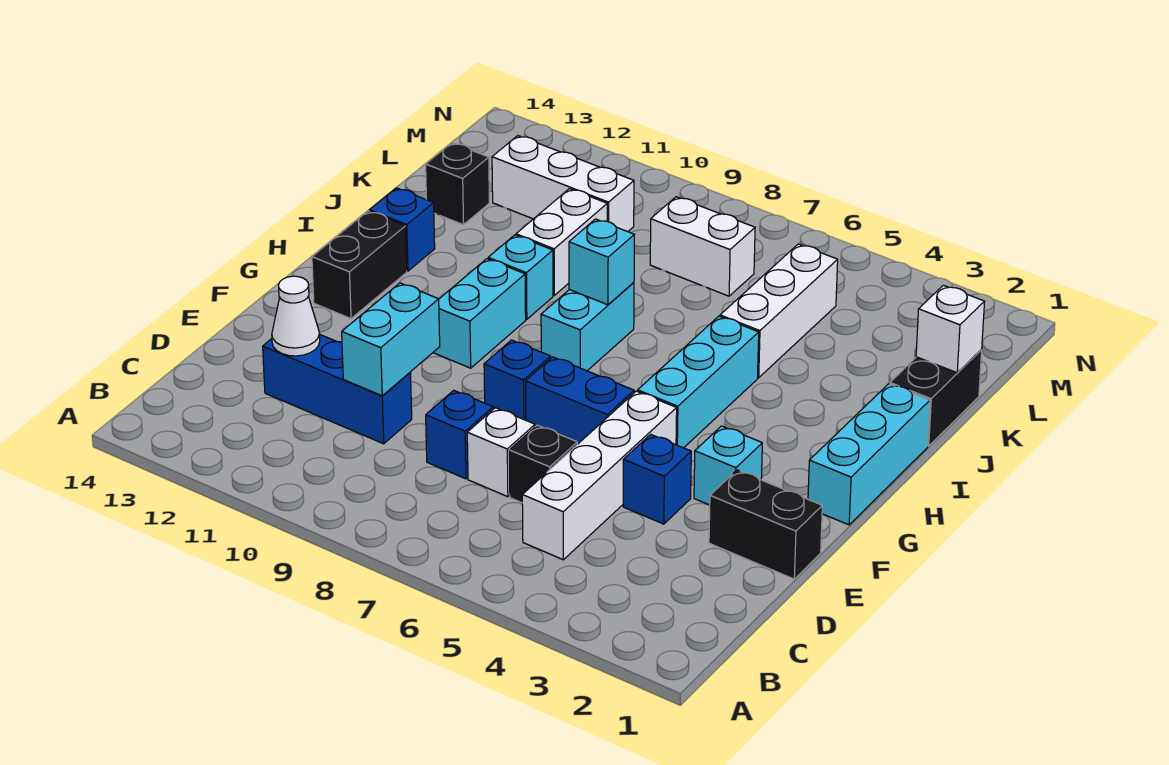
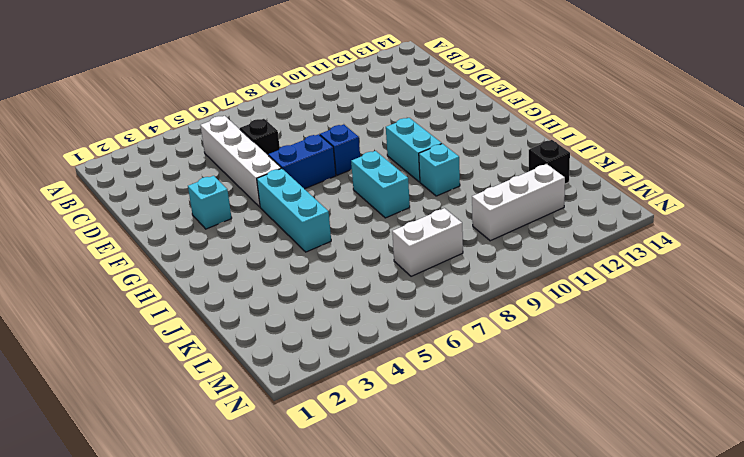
none -> white 1x1 brick [467,408,535,497]
none -> blue 1x1 brick [426,390,493,479]
none -> blue 1x3 brick [263,335,412,444]

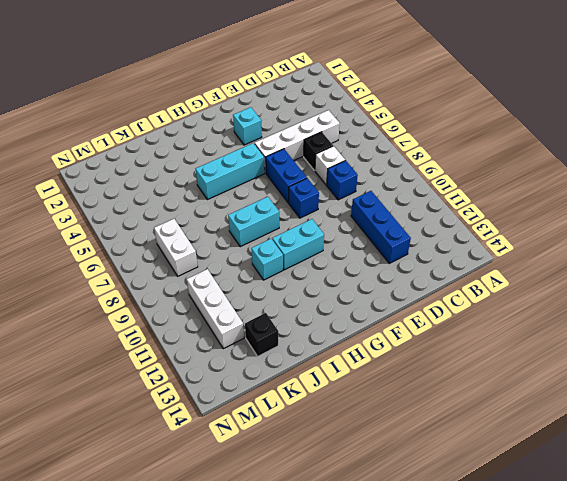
none -> black 1x2 brick [709,470,822,579]
none -> blue 1x1 brick [623,434,691,524]
none -> cyan 1x3 brick [808,384,930,525]

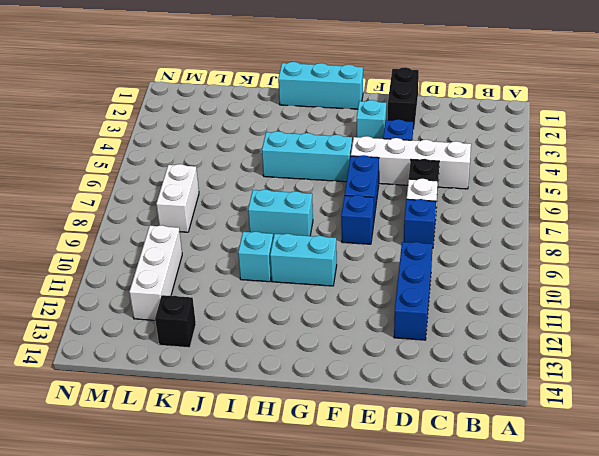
none -> black 1x2 brick [312,211,407,319]
none -> blue 1x1 brick [370,188,435,271]
none -> black 1x2 brick [890,350,982,446]

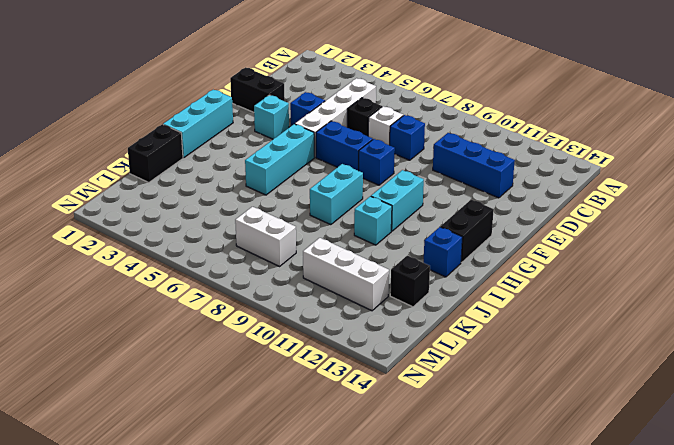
none -> white 1x3 brick [720,244,838,378]
none -> white 1x2 brick [516,189,607,295]
none -> cyan 1x2 brick [342,283,440,396]

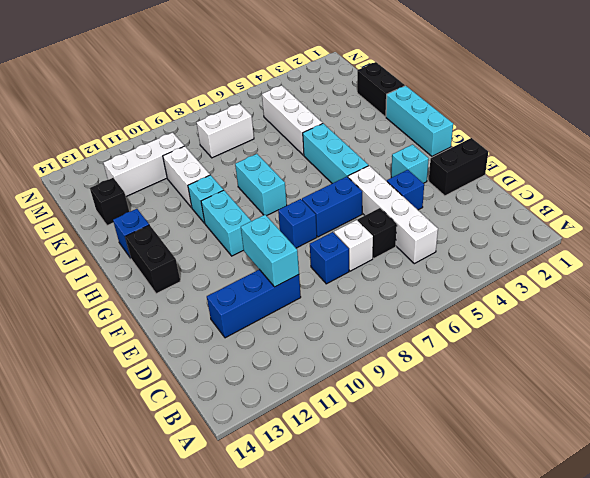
none -> white 1x1 cone [272,276,320,356]
none -> cyan 1x1 brick [569,219,634,305]
none -> white 1x1 brick [916,285,985,373]

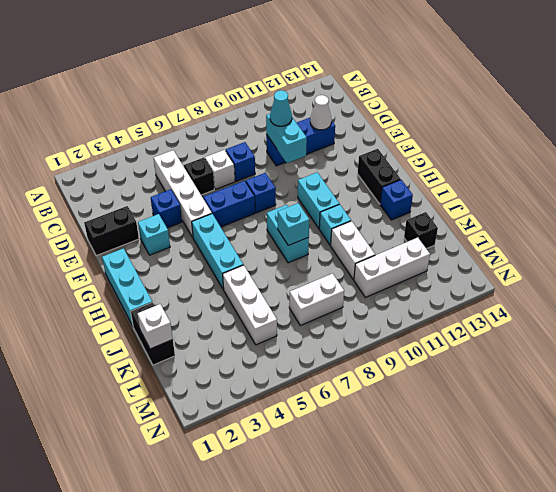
cyan 1x1 cone [270,90,292,126] -> none

